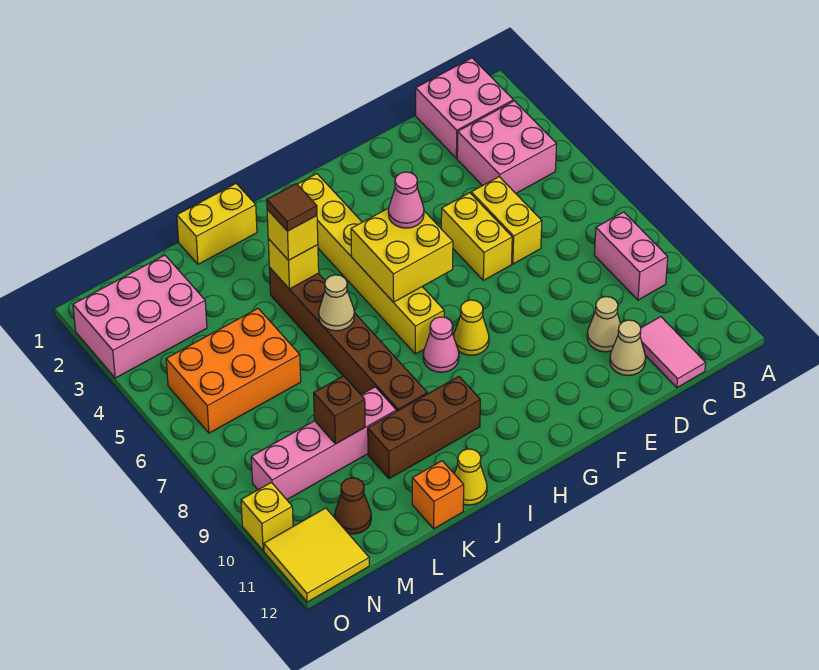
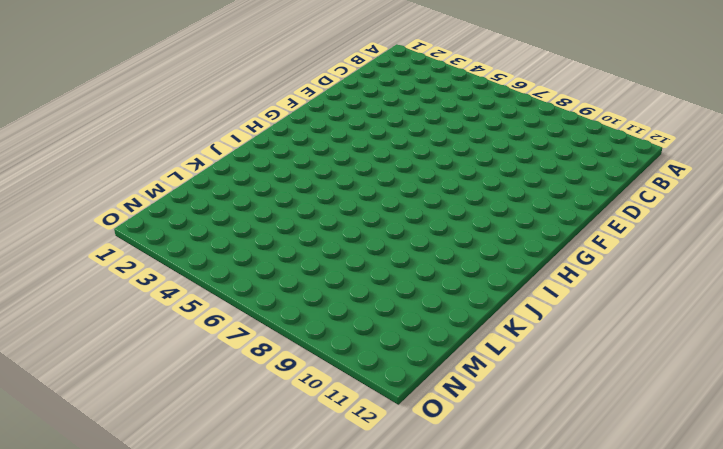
none -> pink 2x2 brick [416,58,513,158]
none -> pink 2x2 brick [457,101,557,193]
none -> pink 1x2 brick [594,212,668,300]

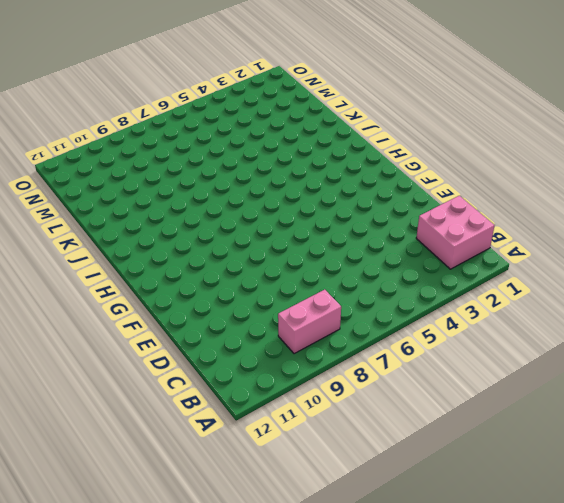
none -> pink 2x2 brick [457,101,557,193]
none -> pink 1x2 tile [640,317,706,388]
none -> yellow 1x2 brick [471,177,542,264]

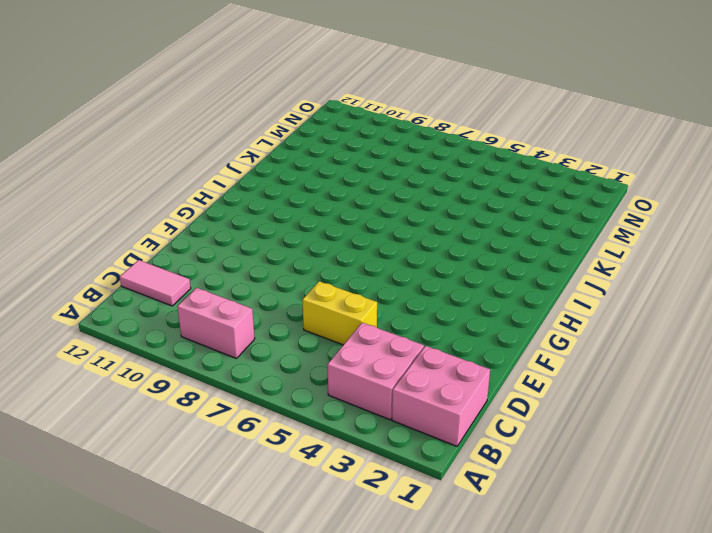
none -> tan 1x1 cone [587,297,620,352]
none -> tan 1x1 cone [610,320,646,376]
none -> yellow 1x2 brick [441,193,512,280]

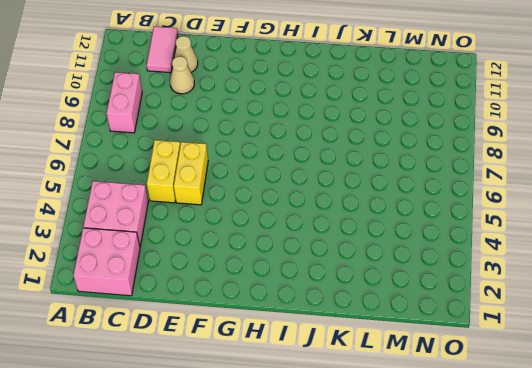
none -> yellow 1x1 cone [454,300,489,355]
none -> yellow 1x6 brick [297,174,444,354]
none -> pink 1x1 cone [423,317,459,372]

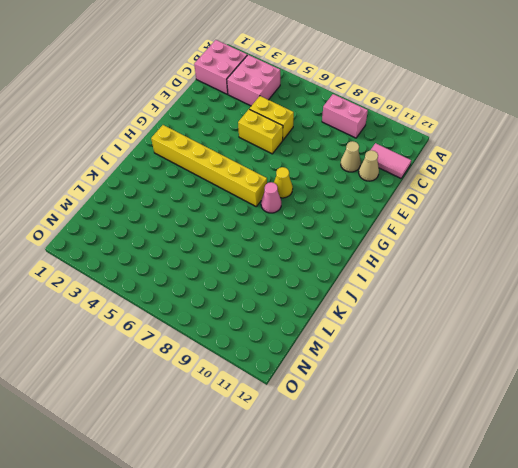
none -> brown 1x3 brick [368,377,480,479]
none -> yellow 1x2 brick [177,184,257,264]
none -> brown 1x6 brick [269,268,427,411]

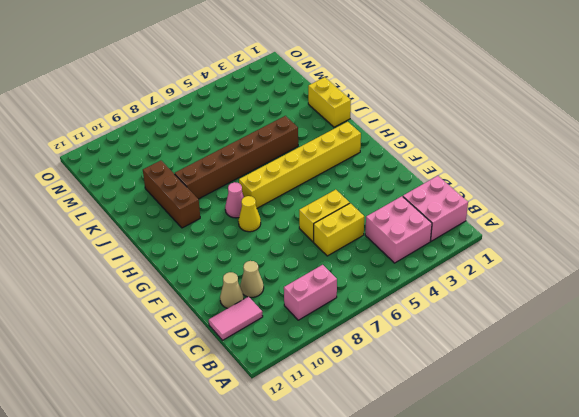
none -> yellow 1x1 cone [454,449,487,505]
none -> pink 1x4 brick [251,387,396,500]
none -> orange 1x1 brick [412,461,464,529]

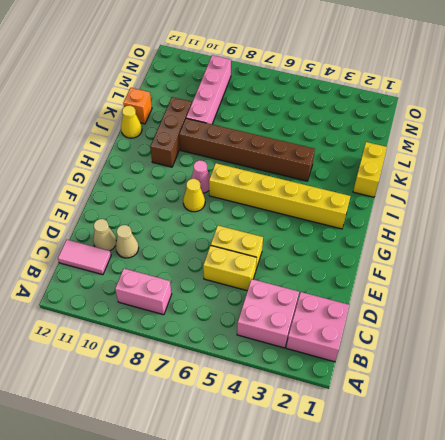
none -> orange 2x3 brick [166,308,301,433]
none -> pink 2x3 brick [73,255,207,378]
none -> brown 1x1 cone [335,478,371,534]

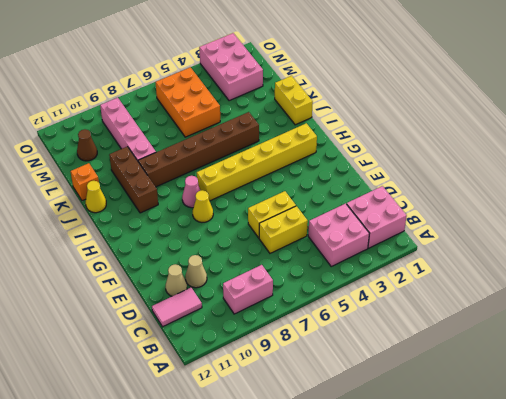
none -> yellow 2x2 tile [264,508,369,602]
none -> yellow 1x1 brick [241,482,293,551]
none -> yellow 2x2 brick [351,208,453,302]

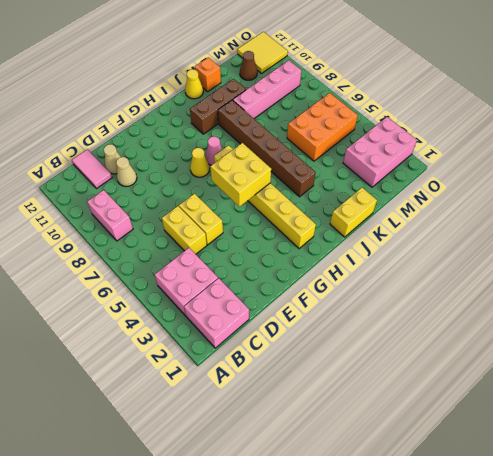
none -> yellow 1x1 brick [241,482,293,551]
none -> yellow 1x1 brick [268,239,319,289]
none -> tan 1x1 cone [319,275,354,331]

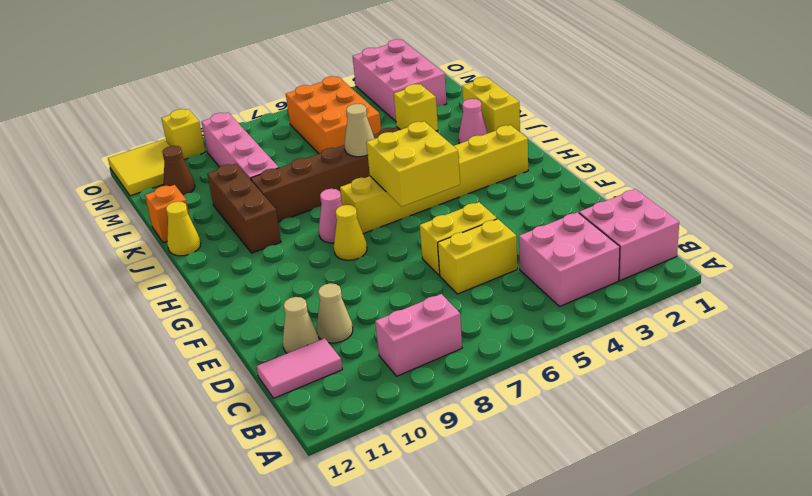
pink 1x1 cone [459,99,488,144] -> pink 1x1 cone moved to [388,172,424,228]
none -> brown 1x1 brick [314,376,365,444]
none -> yellow 1x1 brick [267,210,318,260]
none -> brown 1x1 tile [267,184,317,231]

